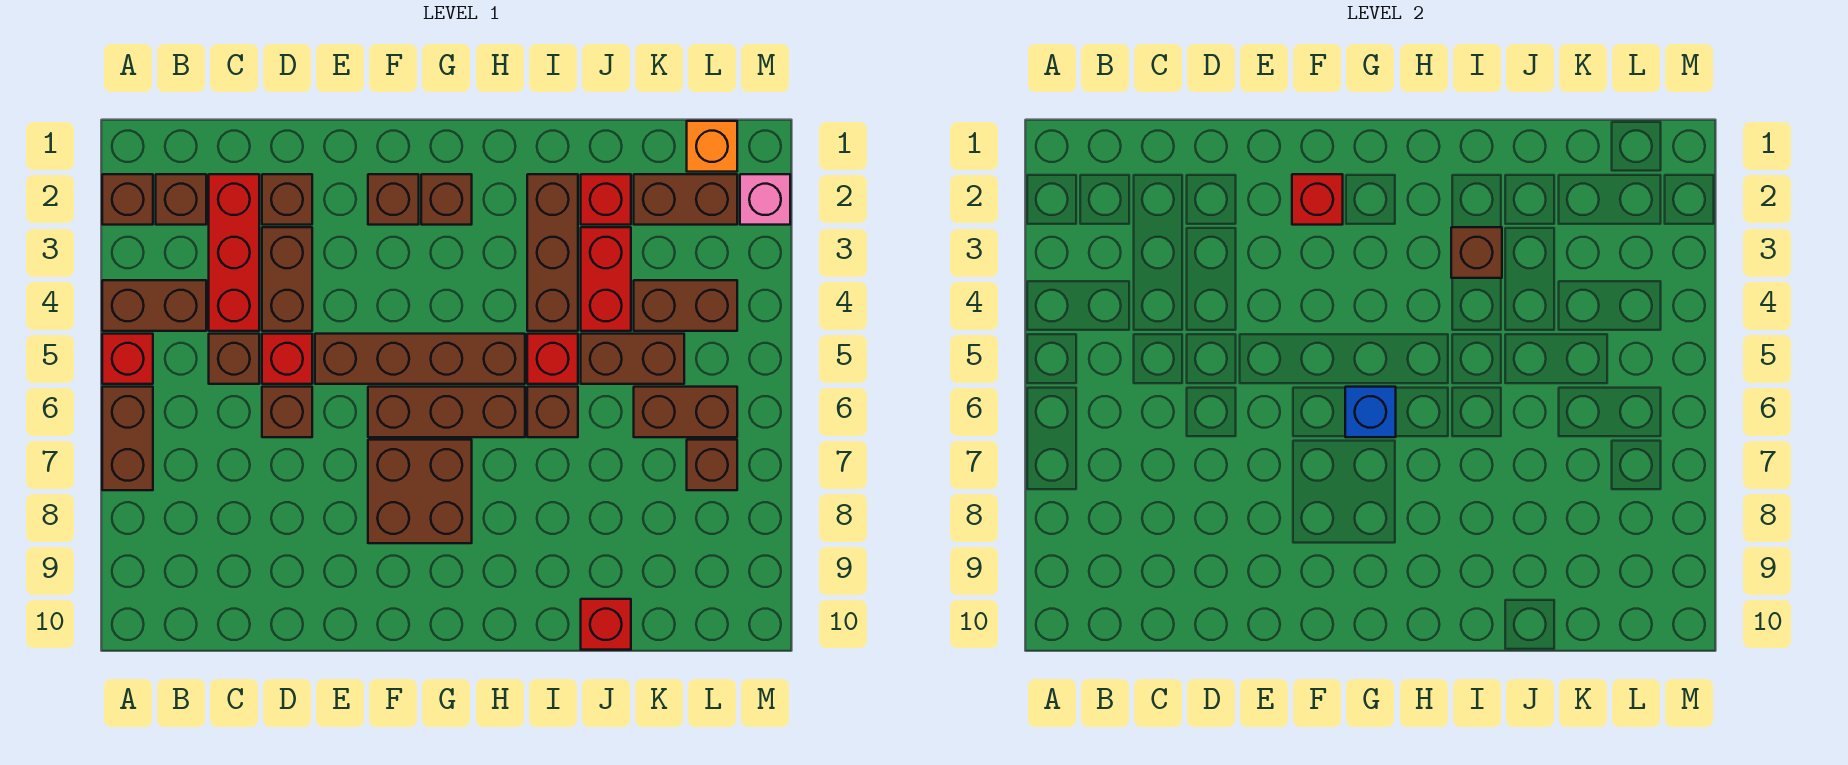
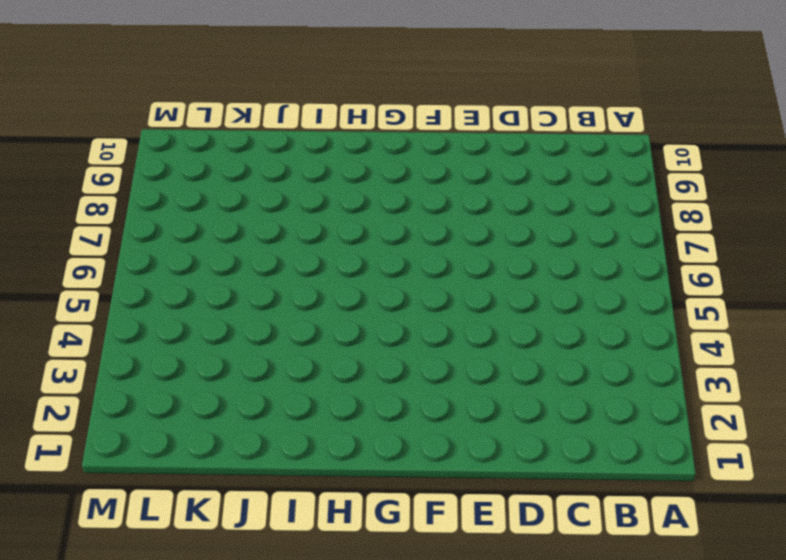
none -> brown 1x1 brick [102,174,153,225]
none -> brown 1x2 brick [102,280,206,331]
none -> red 1x1 brick [102,334,153,384]
none -> brown 1x2 brick [102,387,153,490]

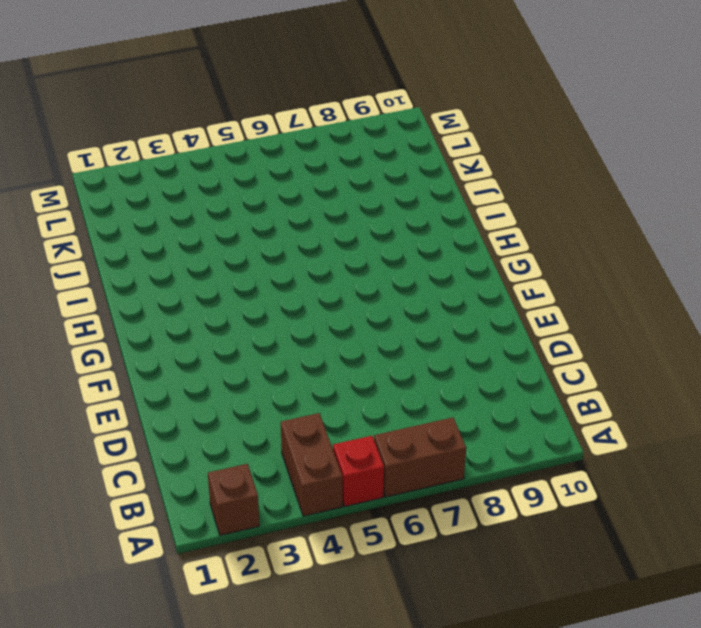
none -> brown 1x1 brick [156,174,206,225]
none -> red 1x3 brick [209,174,259,331]
none -> brown 1x1 brick [209,334,259,384]
none -> brown 1x1 brick [262,174,312,225]

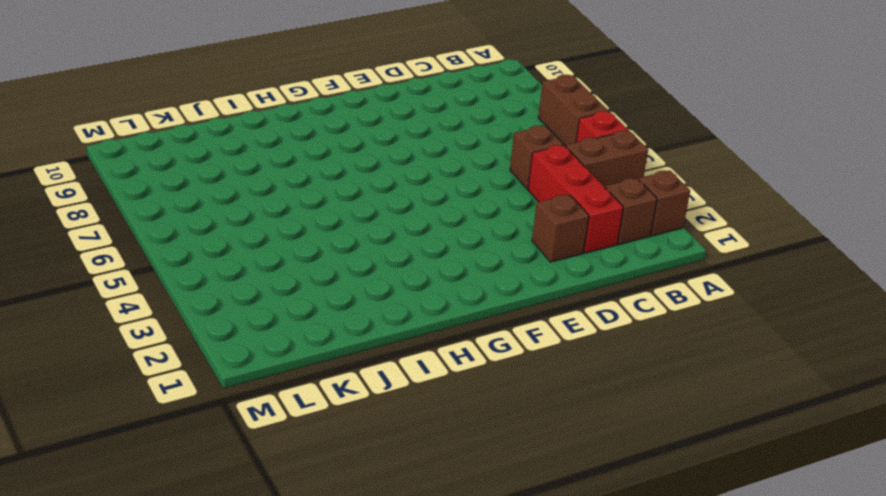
none -> brown 1x2 brick [262,227,312,331]
none -> red 1x1 brick [262,334,312,384]
none -> brown 1x1 brick [262,387,312,437]
none -> brown 1x4 brick [315,334,525,384]

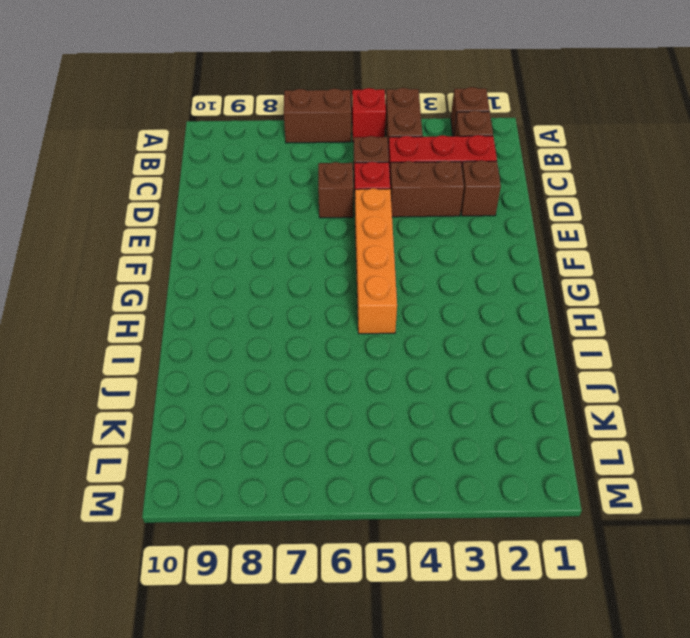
orange 1x4 brick [355,188,397,334] -> brown 1x4 brick [315,334,525,384]
none -> brown 1x1 brick [368,174,419,225]
none -> brown 1x3 brick [368,387,525,437]
none -> brown 2x2 brick [368,440,472,543]
none -> brown 1x1 brick [421,174,472,225]

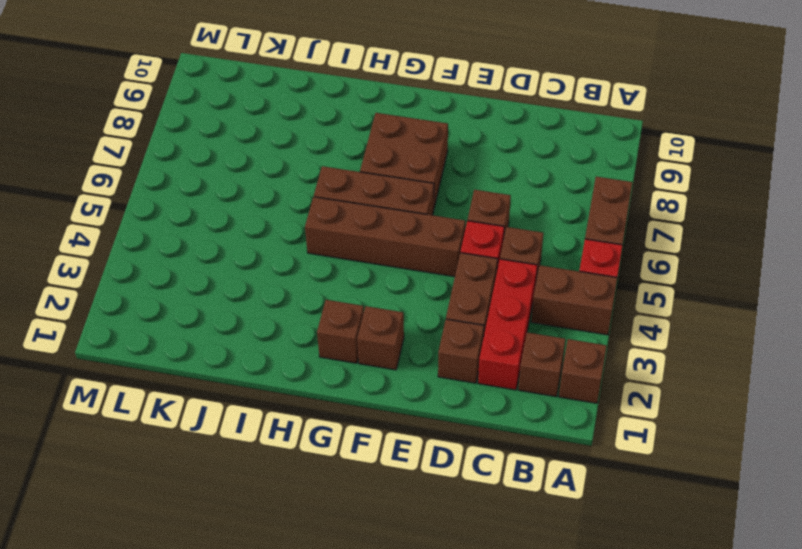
none -> brown 1x3 brick [527,174,578,331]
none -> red 1x1 brick [527,334,578,384]
none -> brown 1x1 brick [527,387,578,437]
none -> red 1x1 brick [581,174,631,225]

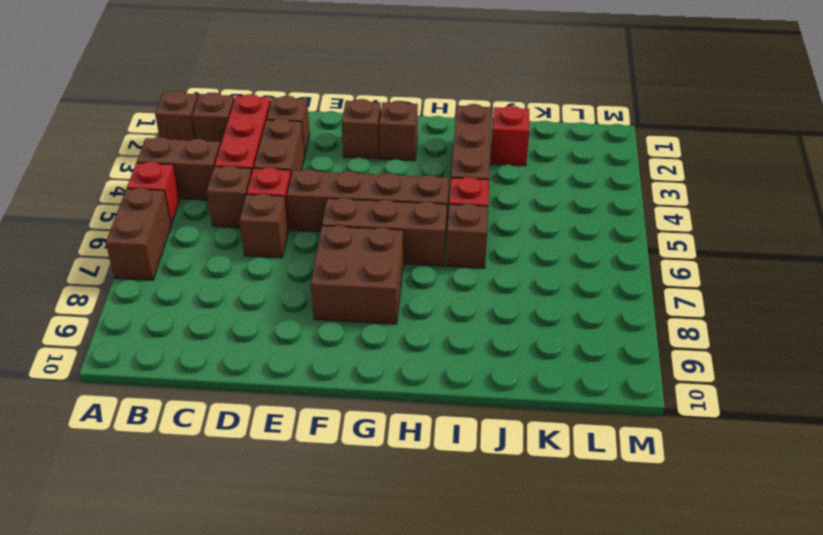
none -> red 1x2 brick [581,227,631,331]
none -> brown 1x2 brick [581,334,684,384]
none -> red 1x1 brick [581,599,631,650]
none -> brown 1x2 brick [634,174,737,225]

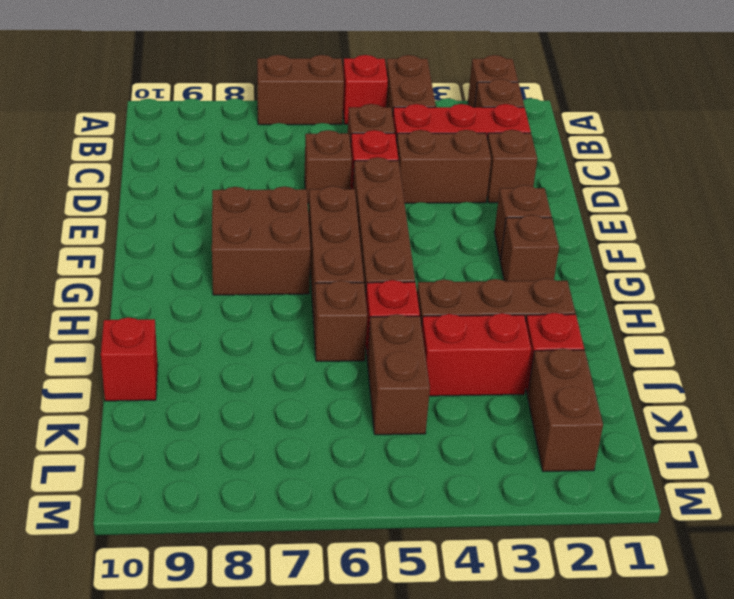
none -> brown 1x2 brick [634,280,737,331]
none -> brown 1x2 brick [634,387,737,437]
none -> orange 1x1 brick [687,121,737,172]
none -> brown 1x1 brick [687,440,737,490]

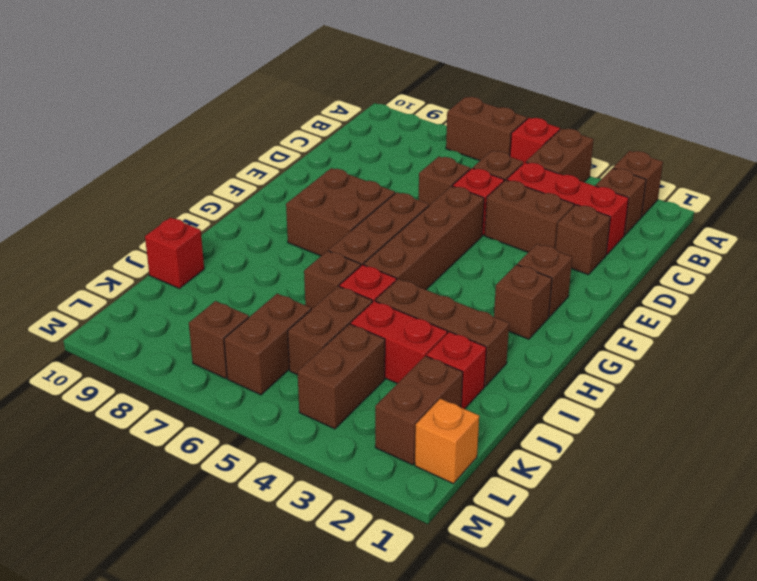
none -> pink 1x1 brick [740,174,790,225]
none -> red 1x1 brick [1292,174,1343,225]
none -> blue 1x1 brick [1345,387,1396,437]
none -> brown 1x1 brick [1451,227,1502,278]

